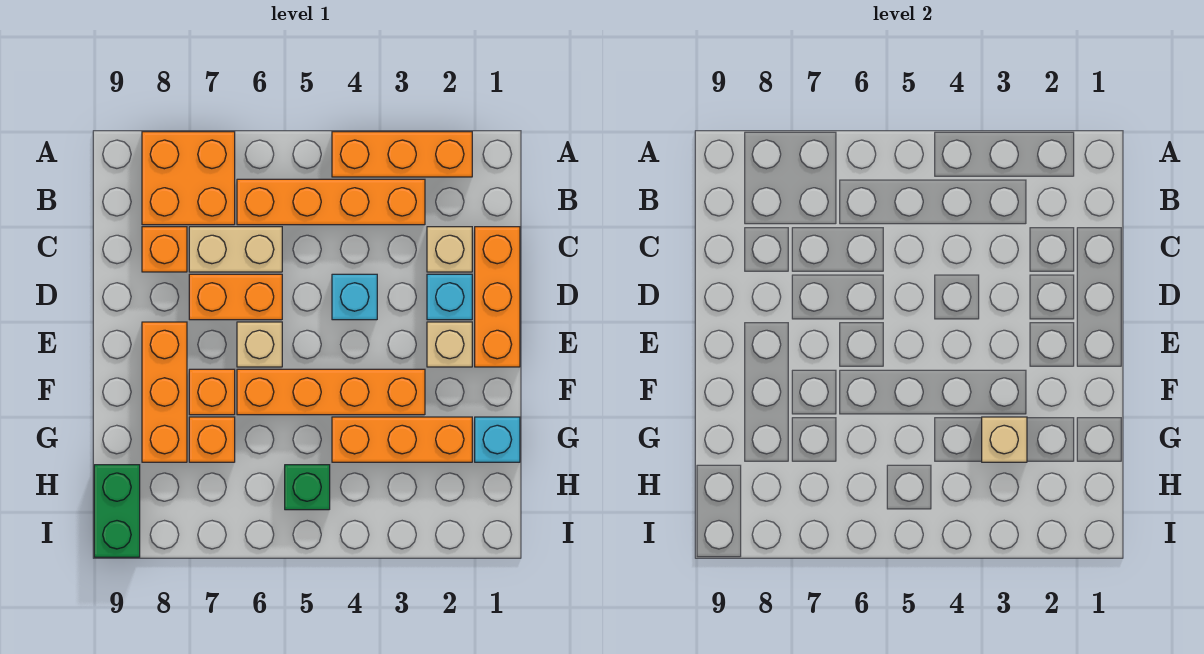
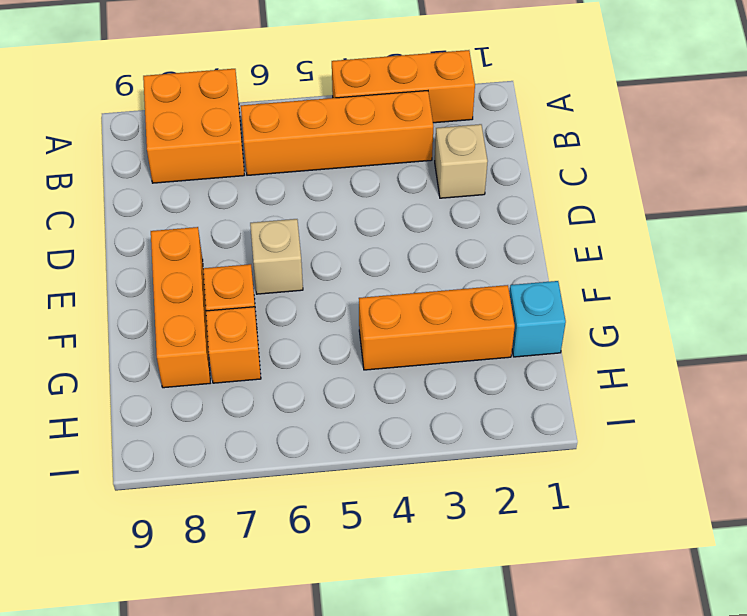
none -> orange 1x3 brick [475,227,520,367]
none -> tan 1x2 brick [189,227,282,272]
none -> orange 1x1 brick [142,227,187,272]

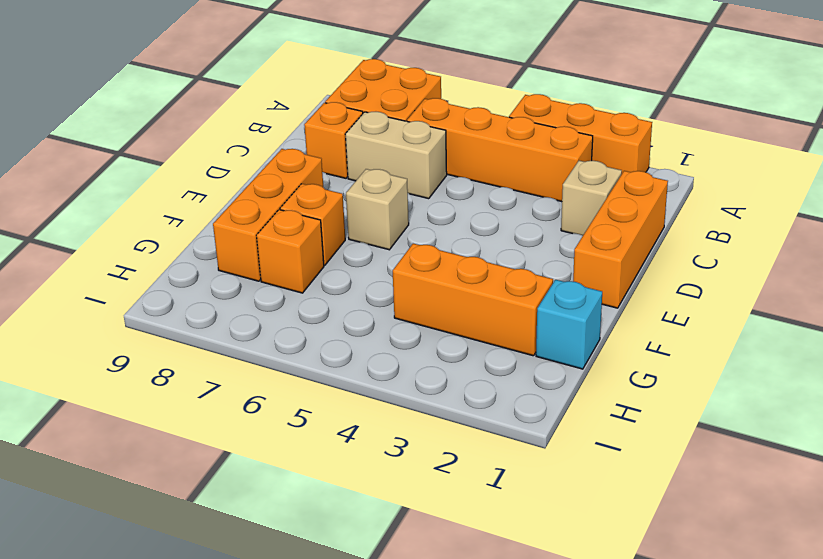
none -> cyan 1x1 brick [427,274,472,320]
none -> cyan 1x1 brick [332,274,377,320]
none -> orange 1x2 brick [189,274,282,320]

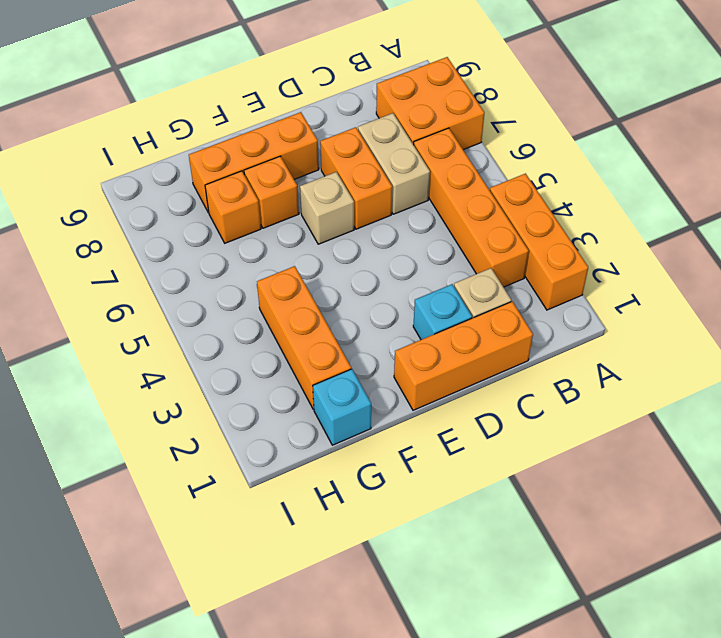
none -> orange 1x1 brick [142,227,187,272]
none -> cyan 1x1 brick [332,274,377,320]
none -> tan 1x1 brick [427,322,472,367]

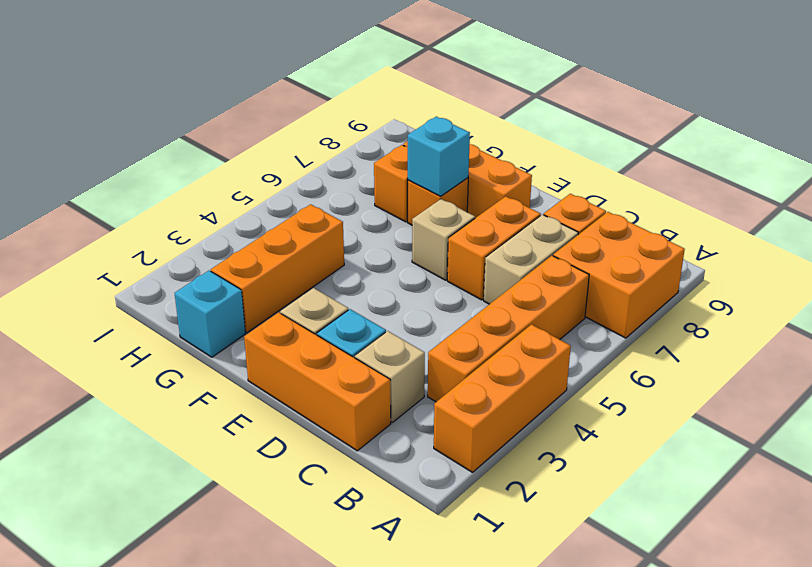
cyan 1x1 brick [408,117,470,196] -> cyan 1x1 brick moved to [332,274,377,320]
none -> orange 1x4 brick [237,369,425,415]
none -> green 1x1 brick [285,465,330,510]
none -> green 1x2 brick [94,465,140,557]

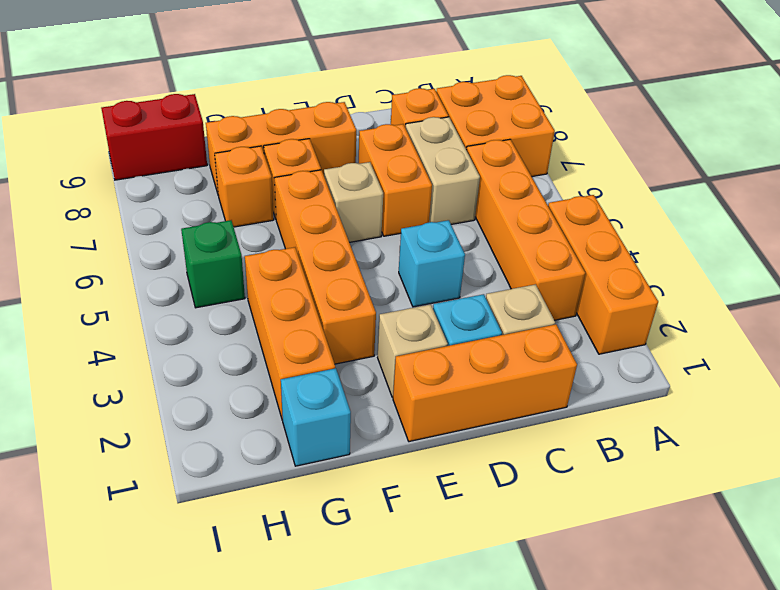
red 1x2 brick [101,94,207,180] -> green 1x2 brick [94,465,140,557]
none -> tan 1x1 brick [982,417,1027,462]

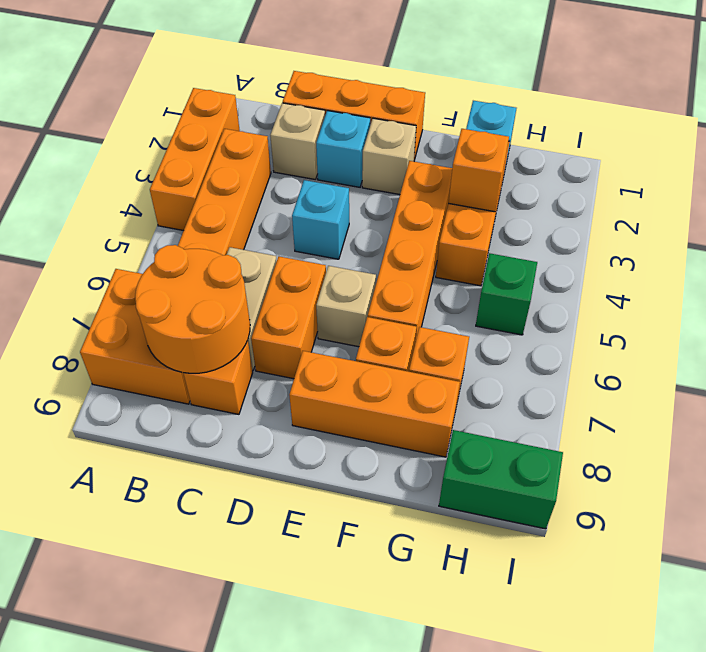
orange 2x2 round brick [135,245,250,373] -> none
orange 1x1 brick [449,129,509,212] -> tan 1x1 brick [982,417,1027,462]

